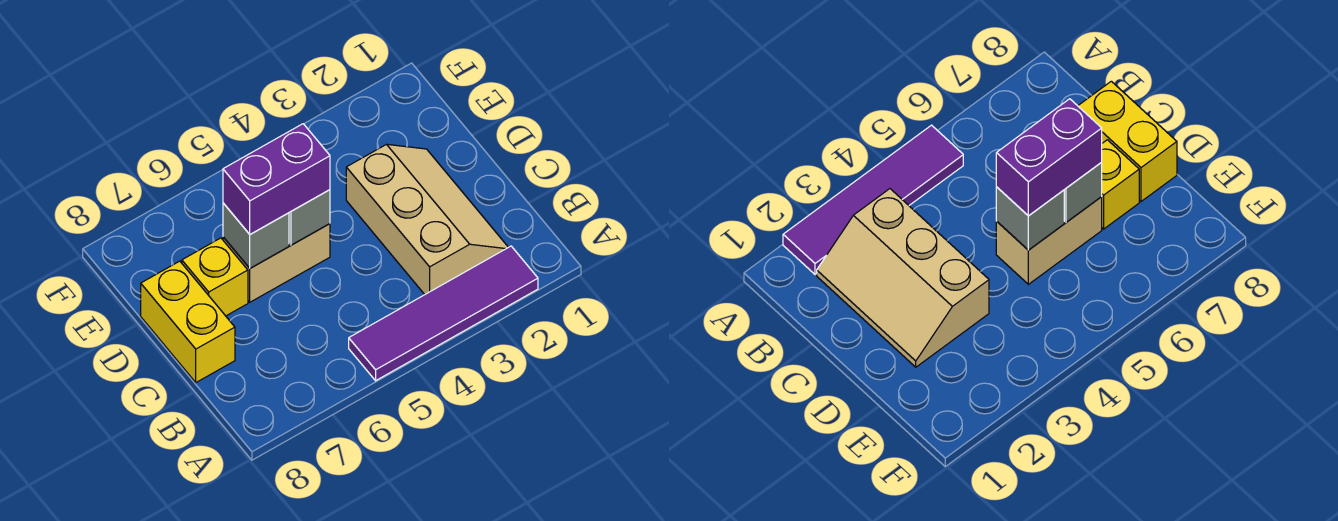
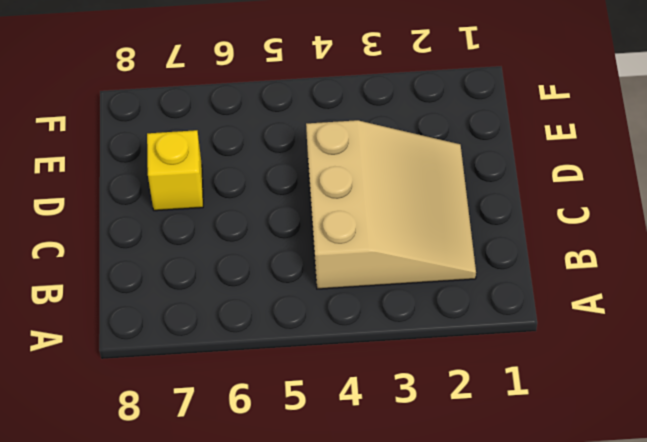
tan 3x3 slope [306,120,476,289] -> tan 2x3 slope [346,144,508,294]
none -> purple 1x4 tile [349,246,538,381]
none -> yellow 1x2 brick [141,261,235,382]

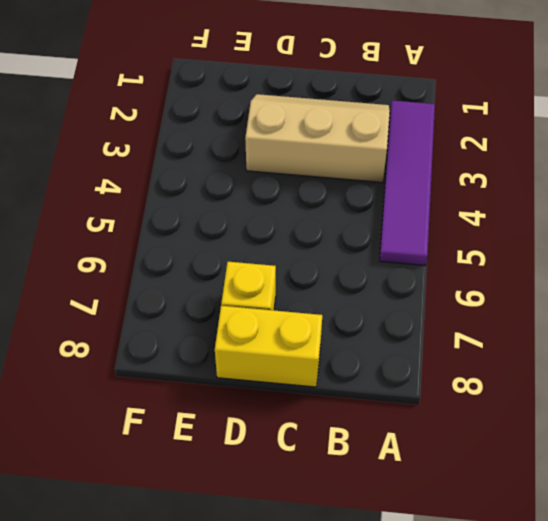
none -> tan 1x2 brick [223,224,330,302]
none -> grey 1x1 brick [289,190,330,245]

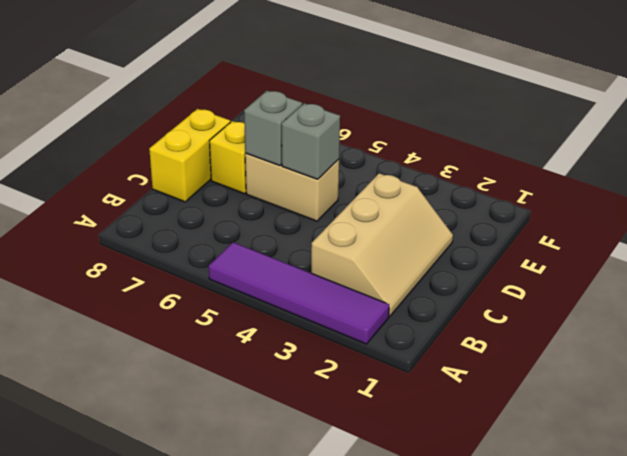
none -> purple 1x2 brick [223,124,330,234]

